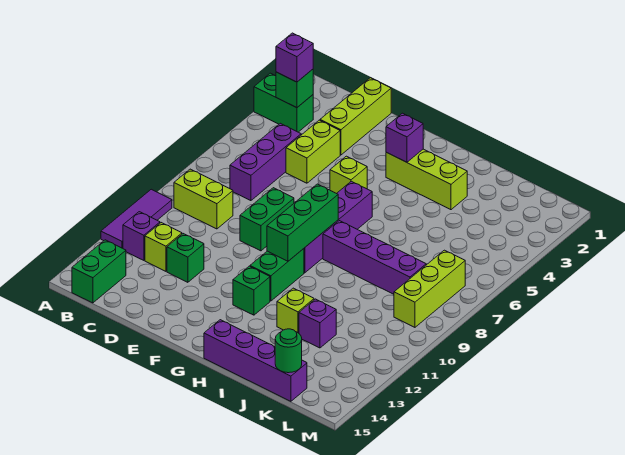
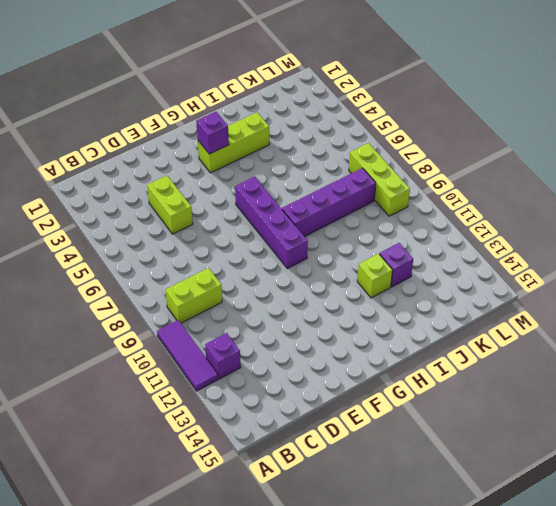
none -> green 1x2 brick [254,73,313,132]
none -> green 1x2 brick [72,240,126,303]
none -> purple 1x3 brick [230,123,301,201]

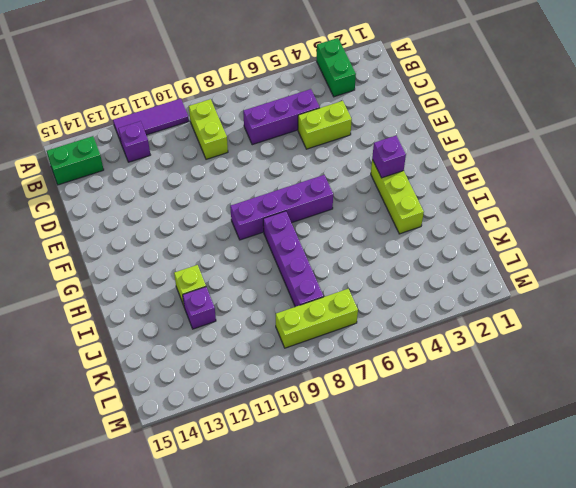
none -> lime 1x1 brick [145,223,182,271]
none -> lime 1x3 brick [320,78,391,155]
none -> green 1x1 brick [167,234,204,282]

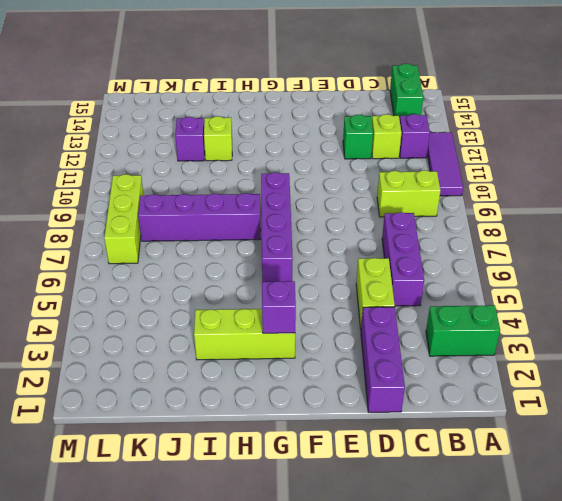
purple 1x3 brick [361,307,405,412] -> lime 1x3 brick [320,78,391,155]
none -> green 1x2 brick [240,188,294,251]
none -> lime 1x1 brick [330,156,367,194]
none -> green 1x2 brick [250,249,304,301]

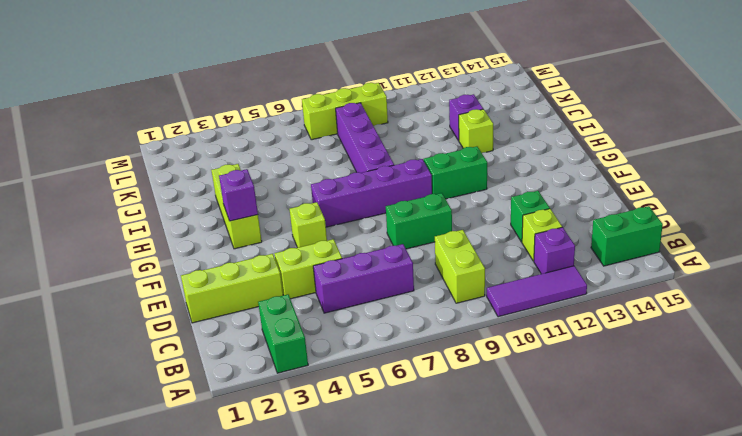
none -> green 1x1 brick [233,266,270,315]
none -> purple 1x4 brick [204,320,307,401]
none -> green 1x1 brick [276,69,313,108]

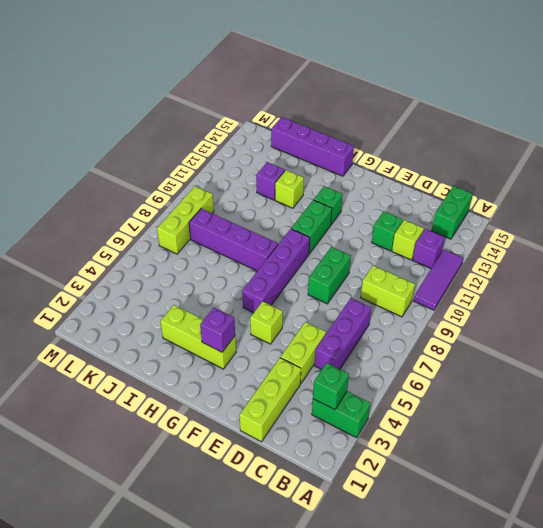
none -> green 1x3 brick [267,184,338,261]
none -> green 1x1 round brick [275,329,302,373]
none -> purple 1x1 brick [276,33,313,82]

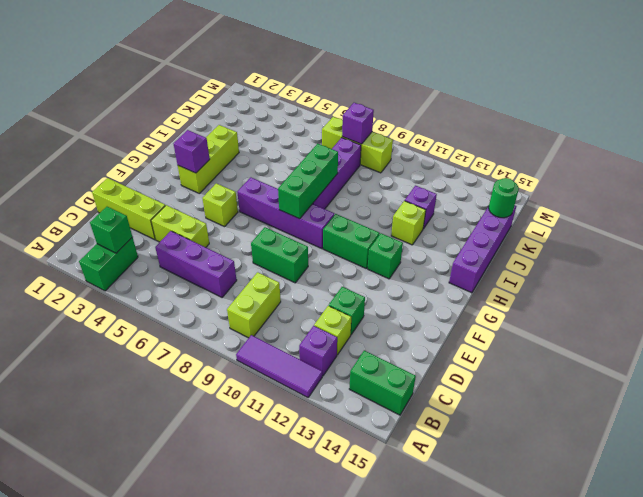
green 1x3 brick [278,144,338,219] -> green 1x3 brick turned to [267,184,338,261]
purple 1x1 brick [342,103,374,144] -> purple 1x1 brick moved to [276,33,313,82]

